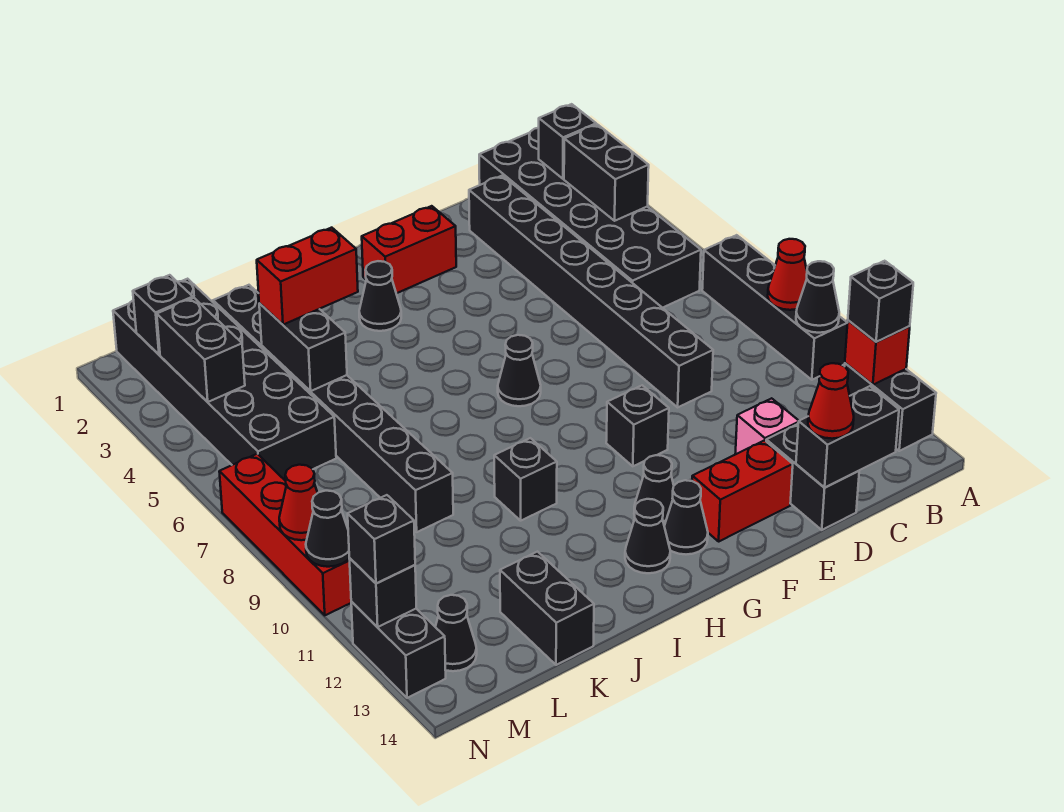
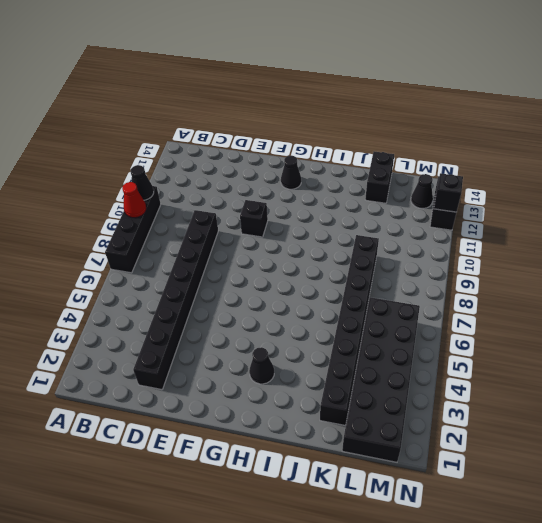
none -> black 1x2 brick [845,363,936,451]
none -> black 2x6 brick [479,128,701,308]
none -> pink 1x1 brick [735,398,799,454]
none -> black 1x2 brick [766,424,859,530]

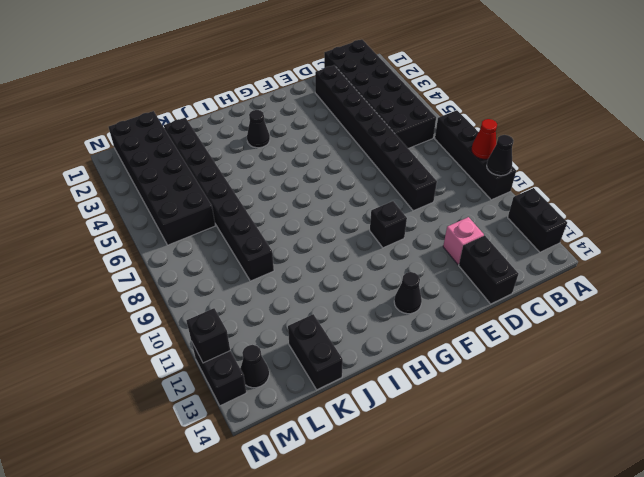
none -> red 1x2 brick [692,440,793,541]
none -> red 1x2 brick [362,206,456,293]
none -> black 1x1 cone [498,335,541,406]
none -> black 1x1 cone [634,455,674,526]

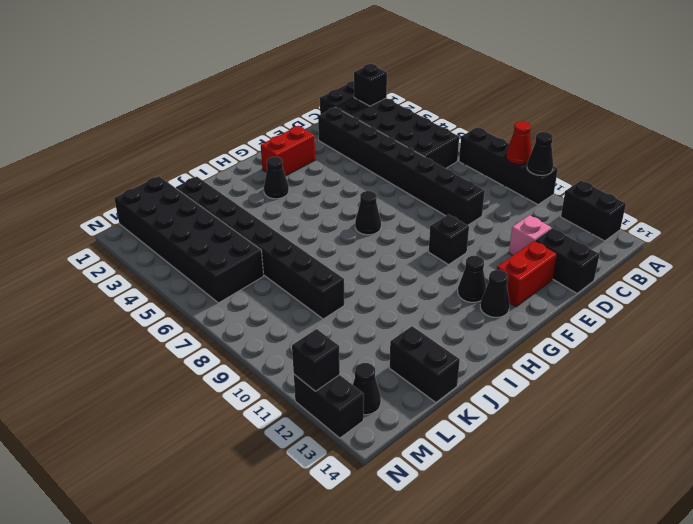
none -> black 1x1 cone [625,499,670,573]
none -> black 1x1 brick [494,438,557,521]
none -> red 1x4 brick [219,454,352,615]
none -> red 1x1 brick [845,320,910,385]

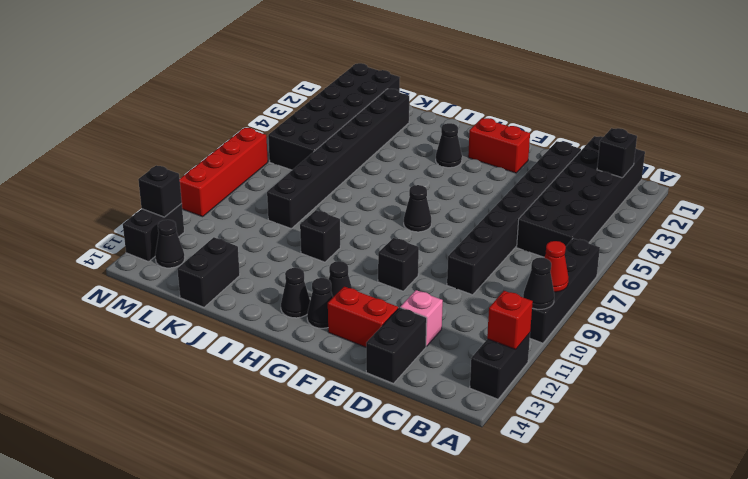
none -> black 1x2 brick [564,124,649,221]
none -> black 1x2 brick [796,386,899,487]
none -> black 1x2 brick [259,303,347,391]
none -> black 1x1 brick [133,275,193,355]

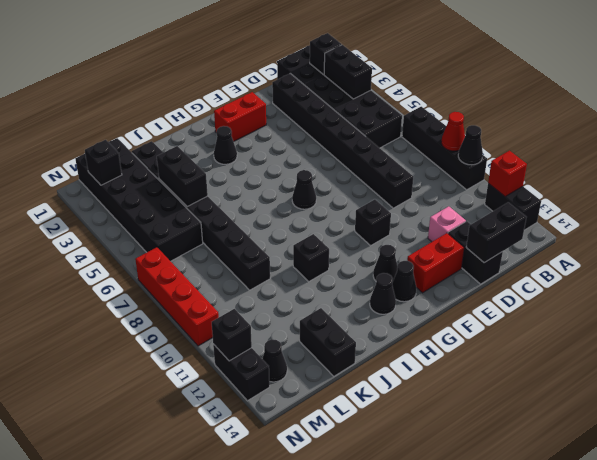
none -> black 1x2 brick [157,298,245,402]
none -> red 1x1 cone [279,465,317,540]
none -> black 1x1 cone [306,491,349,567]
none -> black 1x1 brick [848,261,913,342]

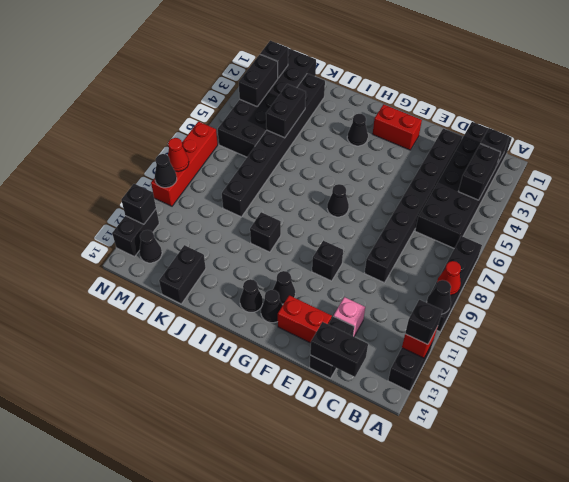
none -> red 1x1 cone [808,363,854,439]
none -> red 1x2 brick [257,228,358,325]
none -> black 1x1 brick [348,495,415,584]

